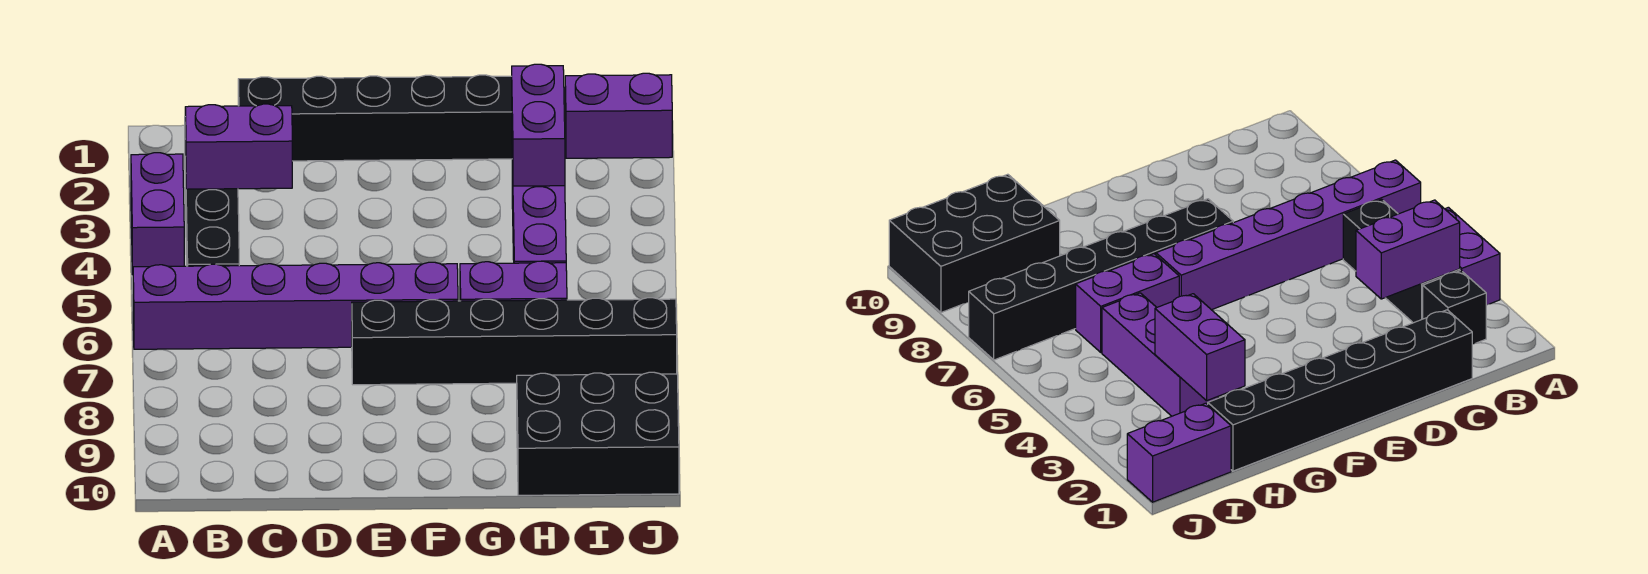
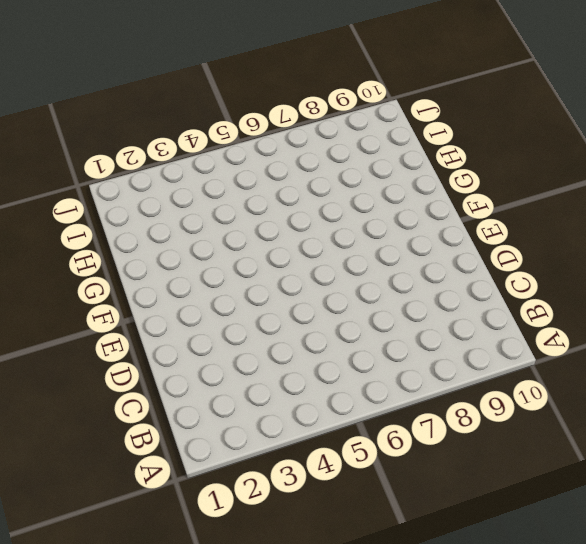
none -> purple 1x2 brick [131,153,184,274]
none -> purple 1x6 brick [133,262,458,349]
none -> black 1x1 brick [1423,271,1486,345]

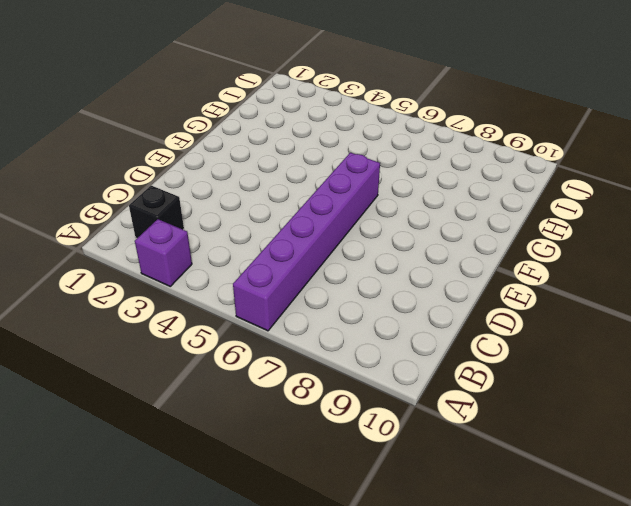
purple 1x1 brick [135,219,192,286] -> purple 1x2 brick [131,153,184,274]
none -> black 1x3 brick [185,157,239,266]
none -> black 1x6 brick [238,75,512,161]
none -> black 1x6 brick [352,298,677,385]

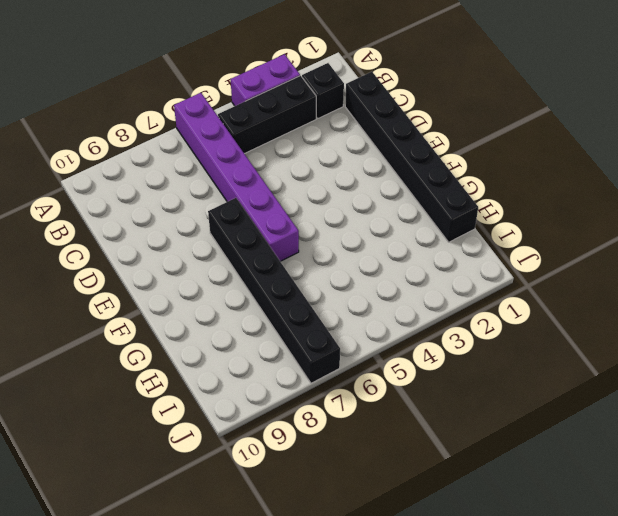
none -> purple 1x2 brick [460,261,567,301]
none -> purple 1x3 brick [512,162,566,263]
none -> black 2x3 brick [517,372,679,495]

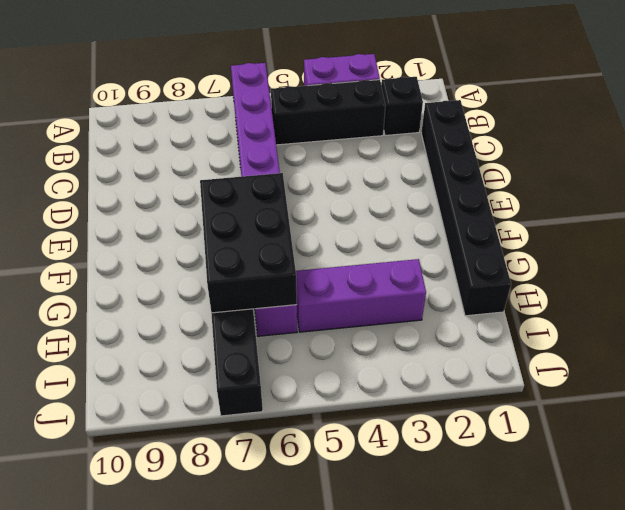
black 2x3 brick [200,173,297,313] -> black 2x3 brick moved to [517,372,679,495]
none -> purple 1x2 brick [565,73,672,158]
none -> purple 1x2 brick [185,104,292,189]
none -> purple 1x2 brick [512,64,565,186]

